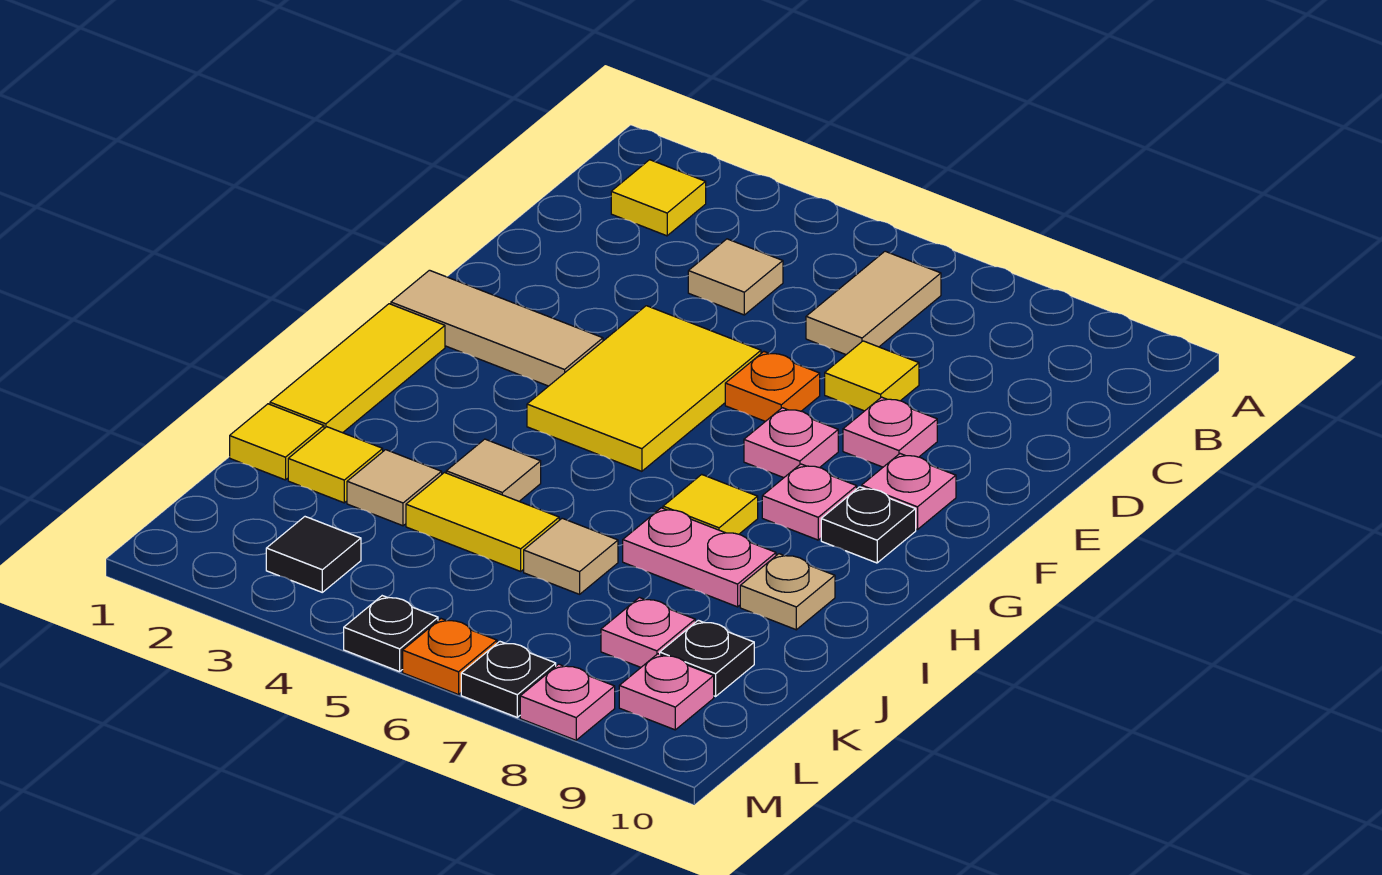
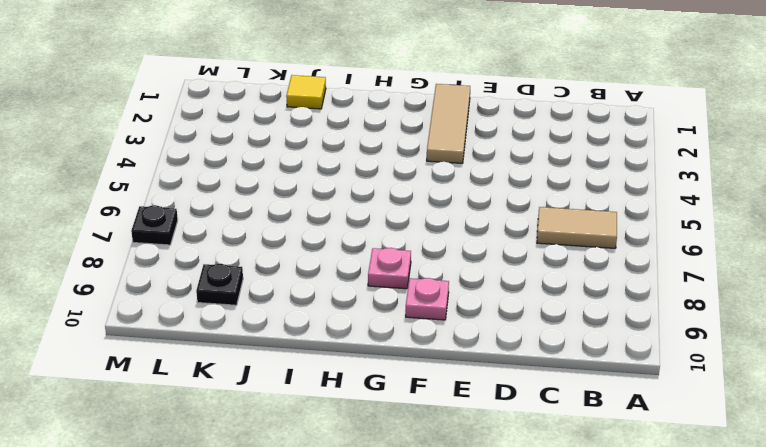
none -> yellow 1x1 tile [611,160,706,236]
none -> tan 1x1 tile [688,239,783,315]
none -> yellow 1x1 tile [825,341,919,411]
none -> yellow 2x3 tile [527,306,761,471]

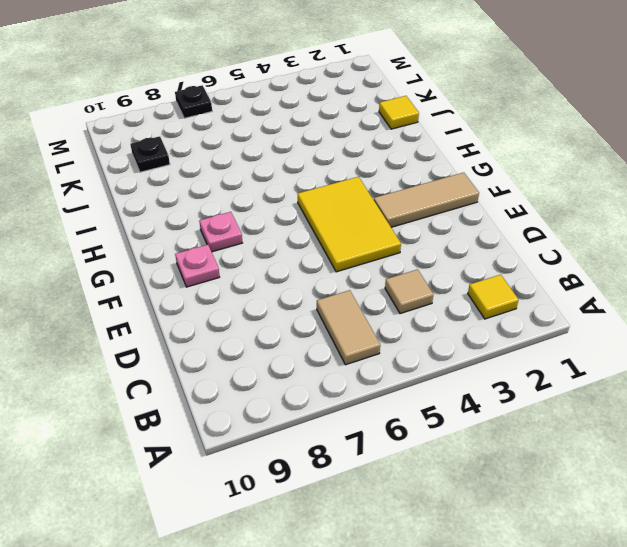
none -> yellow 1x1 tile [825,341,919,411]
none -> orange 1x1 plate [725,352,820,421]
none -> pink 1x1 plate [843,397,937,467]
none -> pink 1x1 plate [744,408,838,478]

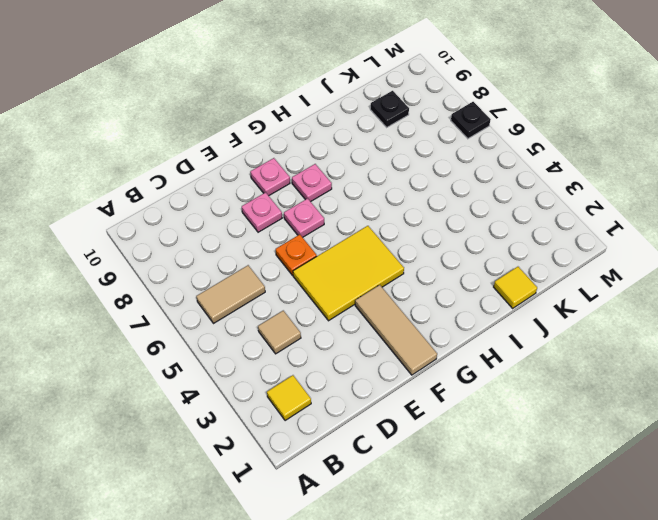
none -> yellow 1x1 tile [825,341,919,411]
none -> yellow 1x3 tile [270,304,445,433]
none -> black 1x1 plate [821,487,916,563]
none -> yellow 1x1 tile [663,474,758,534]

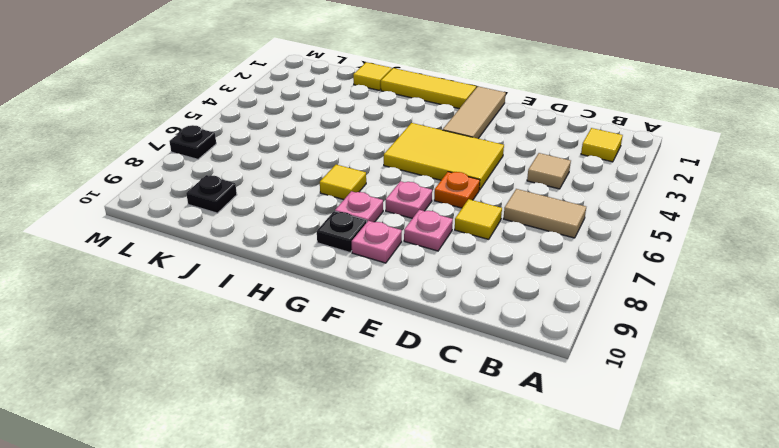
none -> tan 1x1 tile [446,439,541,501]
none -> pink 1x2 plate [623,508,776,607]
none -> tan 1x1 plate [740,554,835,630]
none -> yellow 1x1 tile [288,427,383,503]

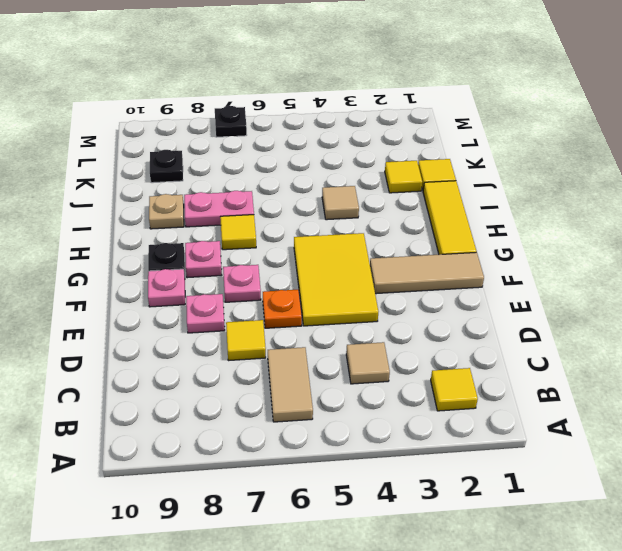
none -> tan 1x1 tile [347,450,442,526]
none -> yellow 1x2 tile [406,473,559,571]
none -> tan 1x1 tile [524,518,618,594]
none -> pink 1x1 plate [601,598,695,667]

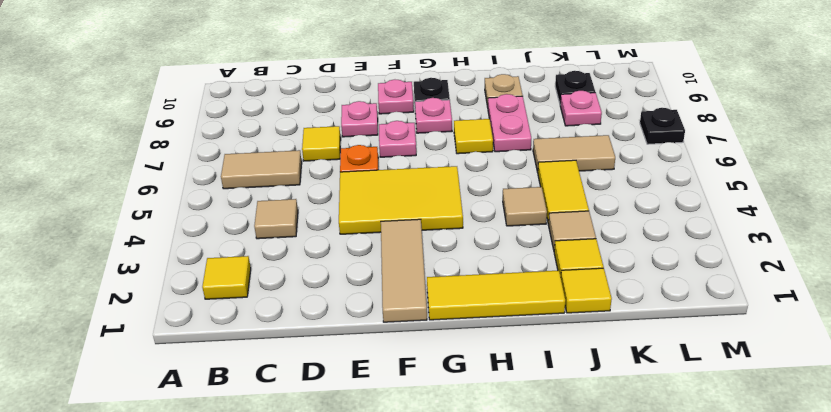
tan 1x2 tile [533,135,615,172] -> tan 1x1 tile [524,518,618,594]
none -> black 1x1 tile [266,517,361,592]
none -> pink 1x1 plate [619,654,714,730]
none -> black 1x1 plate [344,596,438,672]
none -> orange 1x1 plate [403,619,497,695]

